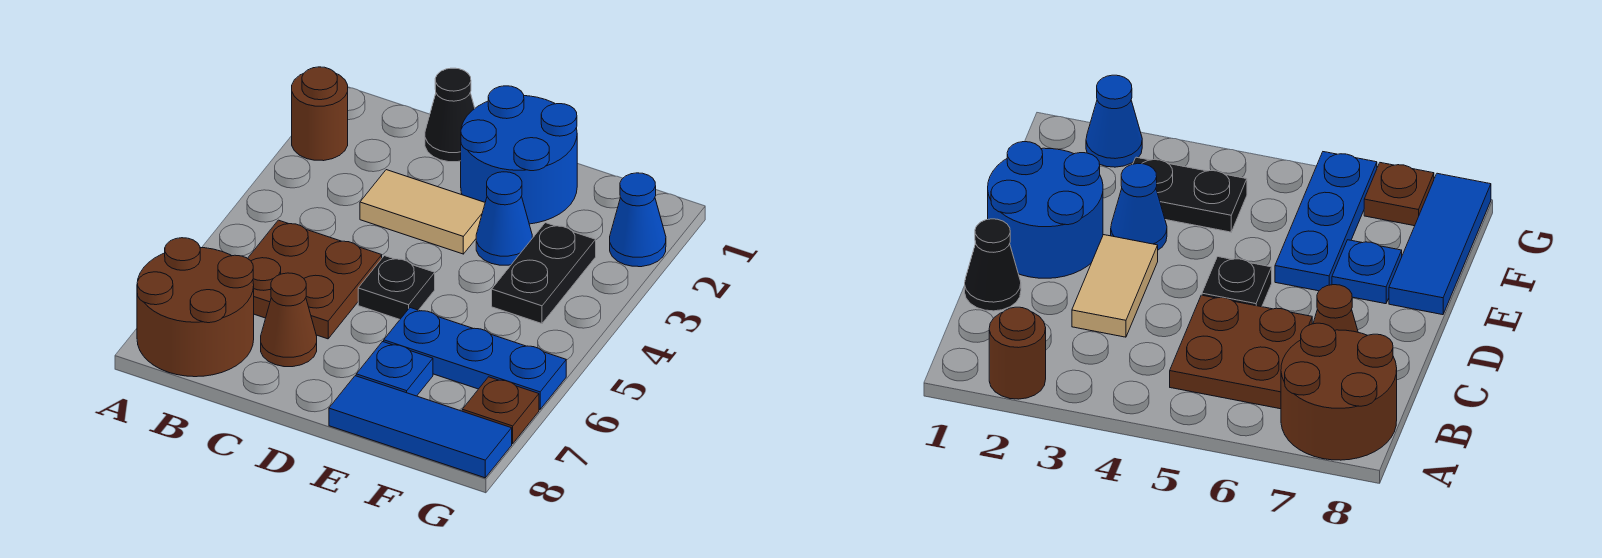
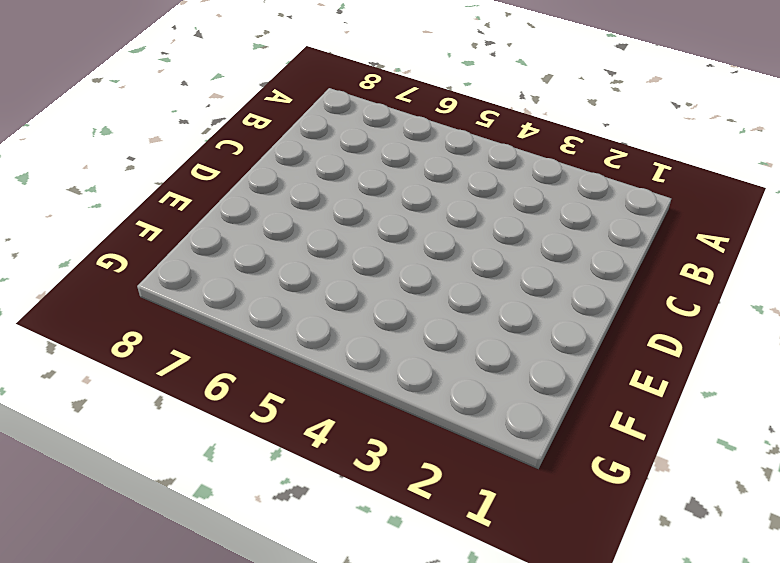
none -> brown 1x1 round brick [292,67,348,161]
none -> brown 2x2 round brick [137,238,254,377]
none -> brown 2x2 plate [248,220,382,339]

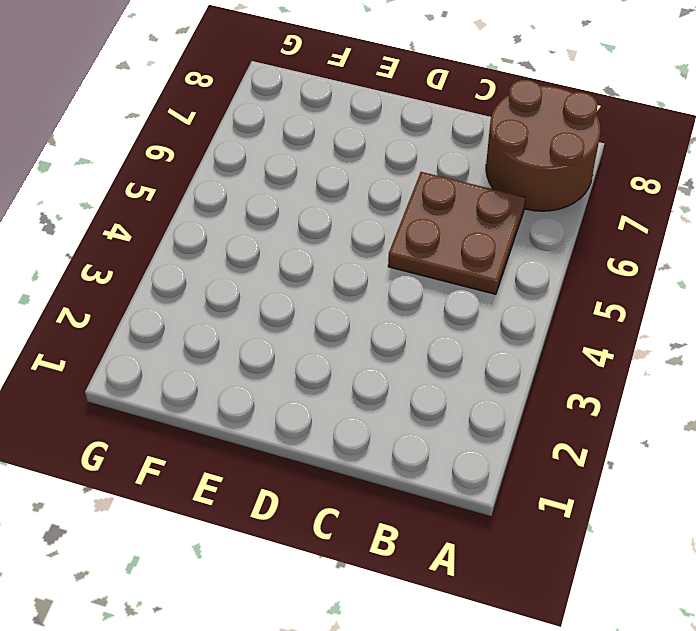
none -> brown 1x1 round brick [292,67,348,161]
none -> black 1x1 cone [425,68,475,162]
none -> tan 1x2 tile [360,170,485,254]

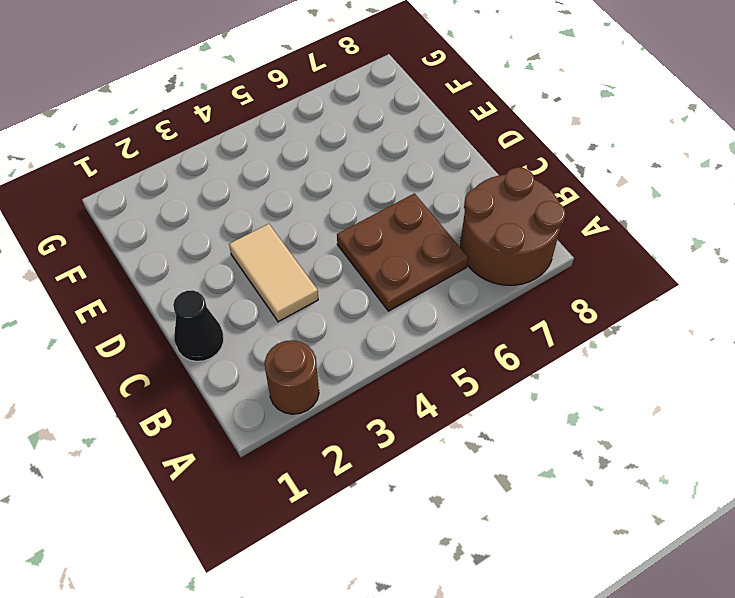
none -> brown 1x1 cone [261,273,317,367]
none -> blue 2x2 round brick [461,86,577,224]
none -> black 1x1 plate [358,256,435,319]

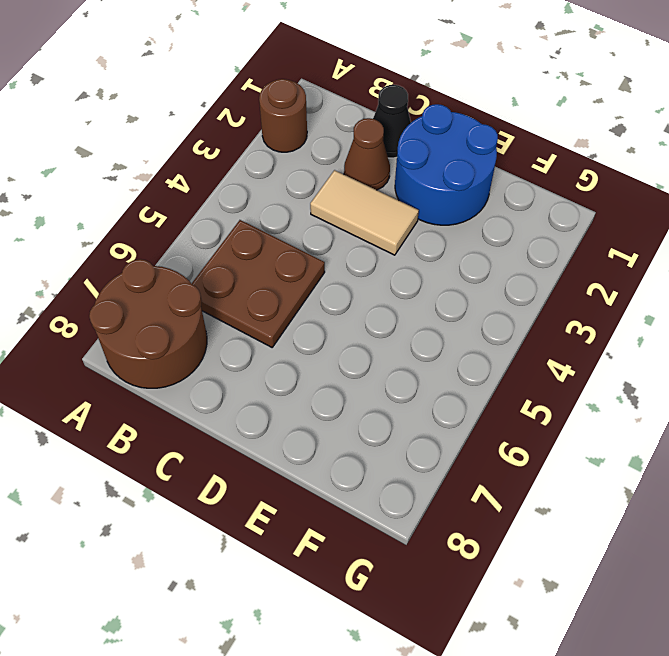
brown 1x1 cone [344,118,390,190] -> brown 1x1 cone moved to [261,273,317,367]
none -> black 1x1 plate [358,256,435,319]
none -> blue 1x1 cone [476,172,532,265]
none -> blue 1x3 plate [384,308,566,409]

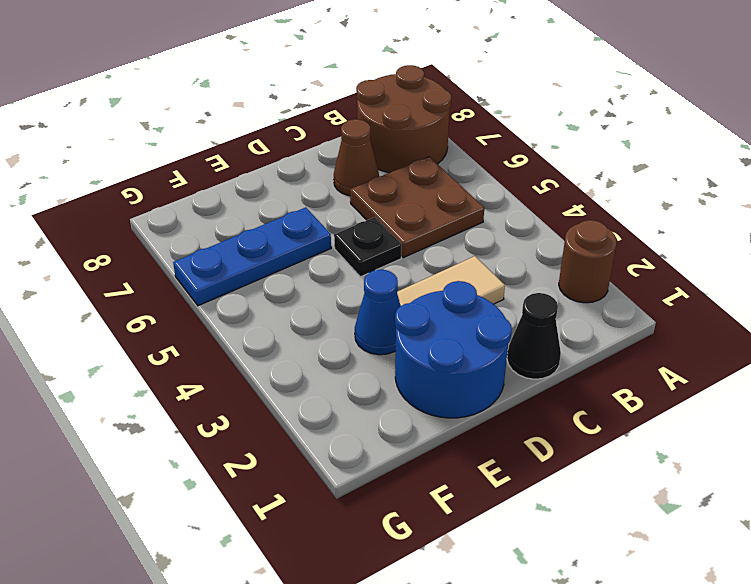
none -> blue 1x1 plate [356,342,433,396]
none -> blue 1x3 tile [329,376,512,478]
none -> black 1x2 plate [492,223,596,324]

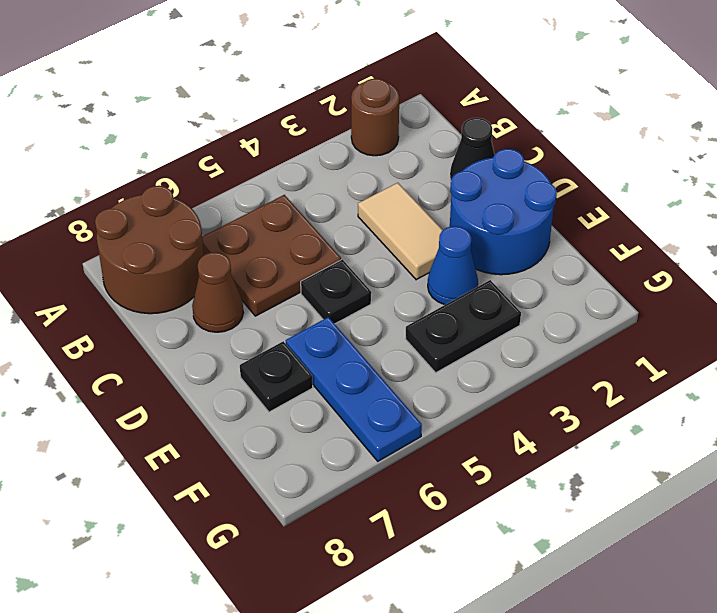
black 1x1 plate [240,341,313,412] -> blue 1x1 plate [356,342,433,396]
none -> blue 1x3 tile [329,376,512,478]
none -> blue 1x1 cone [610,173,666,267]
none -> brown 1x1 plate [462,377,539,444]

